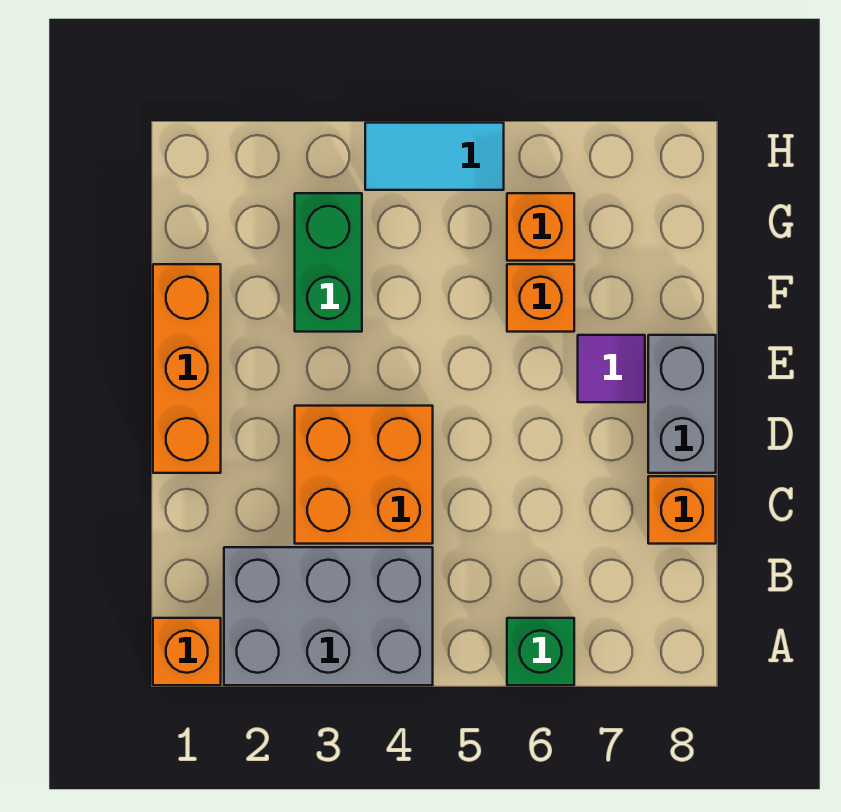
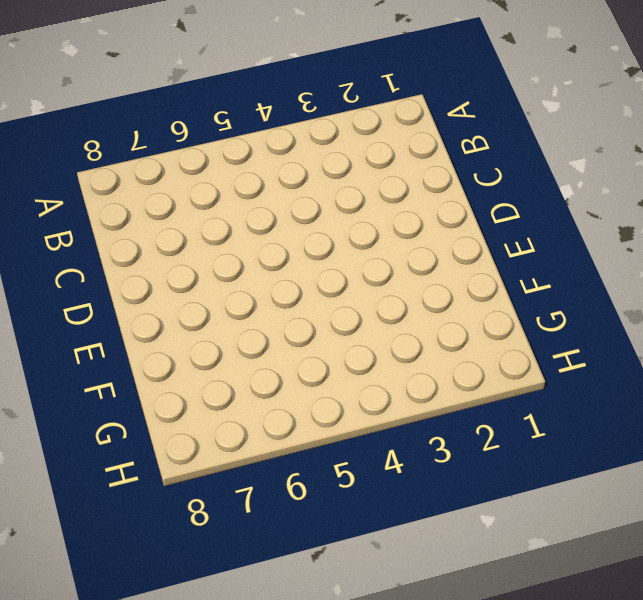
none -> orange 1x1 brick [153,618,221,685]
none -> grey 2x3 brick [224,547,433,685]
none -> green 1x1 brick [507,618,574,685]

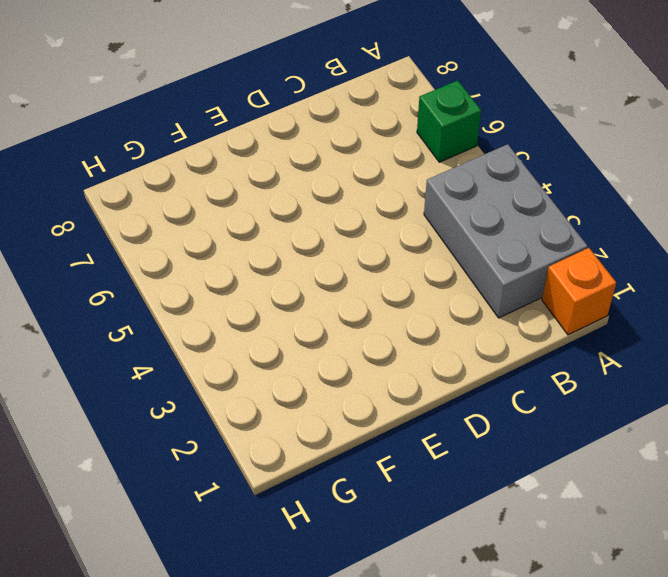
none -> orange 2x2 brick [295,406,433,544]
none -> orange 1x1 brick [648,476,716,544]
none -> orange 1x3 brick [153,264,221,473]

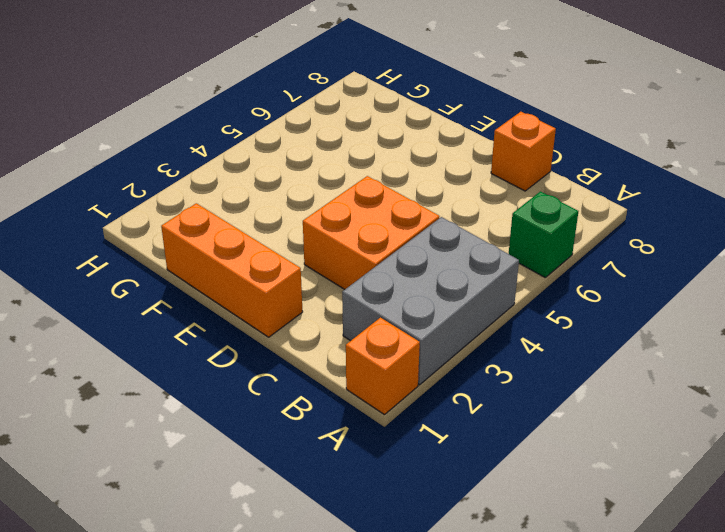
none -> grey 1x2 brick [648,335,716,473]
none -> purple 1x1 tile [578,335,645,402]
none -> green 1x2 brick [295,193,362,332]

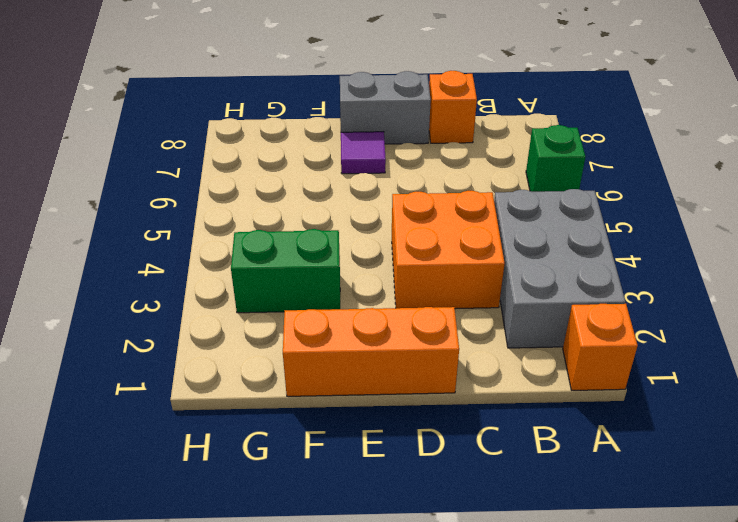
none -> orange 1x1 brick [507,264,574,332]
none -> orange 1x1 brick [507,193,574,261]
none -> cyan 1x2 tile [365,123,504,190]

